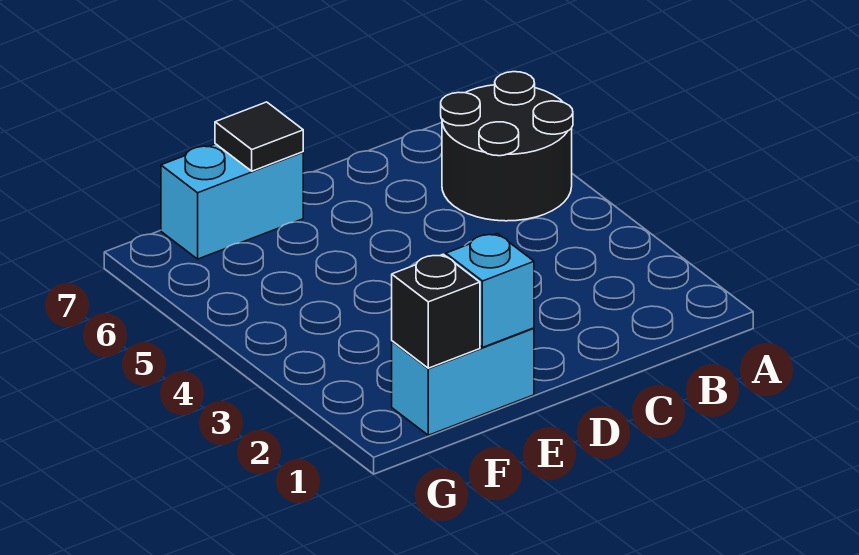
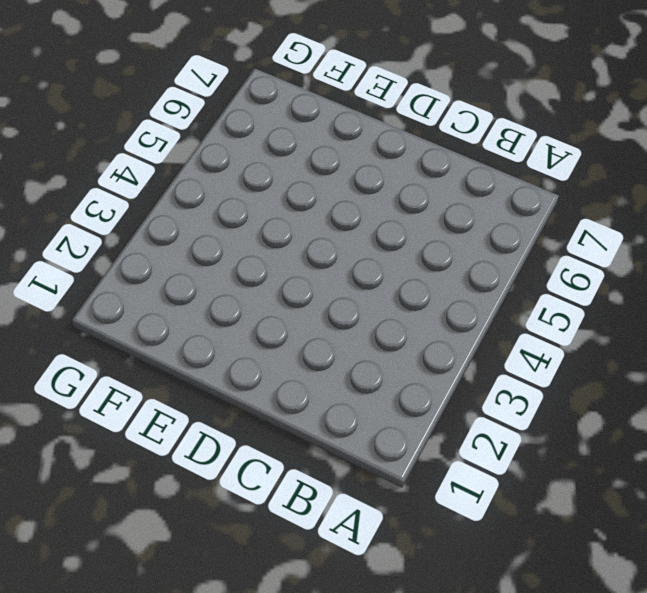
none -> black 2x2 round brick [441,72,573,221]
none -> cyan 1x2 brick [392,328,534,435]

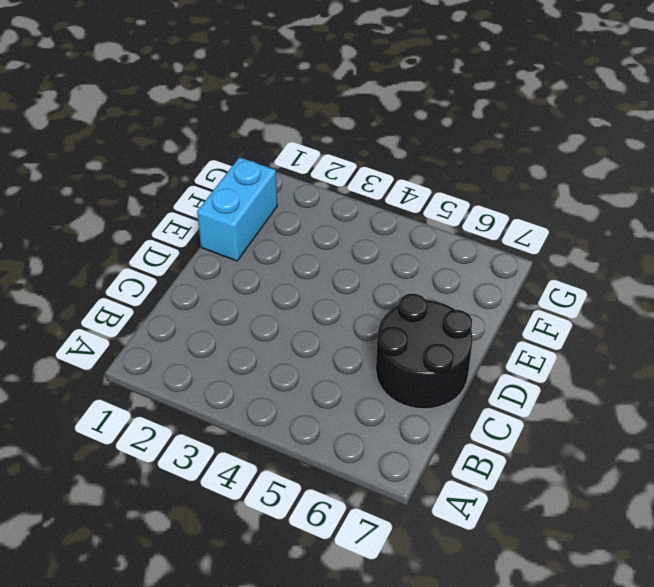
black 2x2 round brick [376,294,473,409] -> black 2x2 round brick moved to [441,72,573,221]
none -> cyan 1x2 brick [161,144,303,259]
none -> cyan 1x1 brick [446,234,534,347]

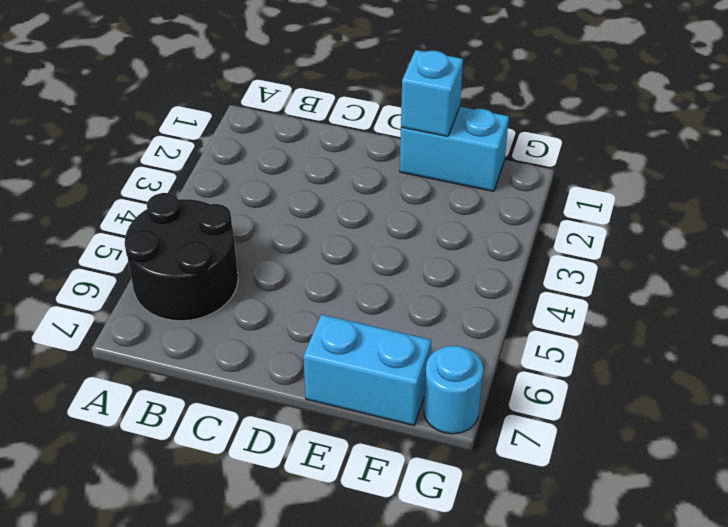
cyan 1x1 round brick [424,346,483,434] -> none
none -> black 1x1 tile [215,102,303,171]
none -> black 1x1 brick [392,254,480,368]

